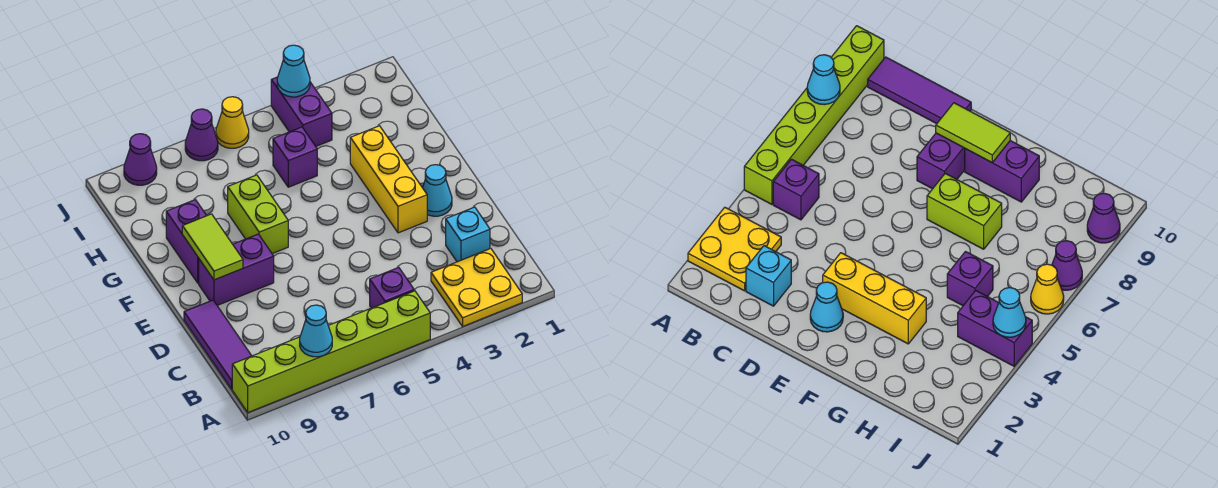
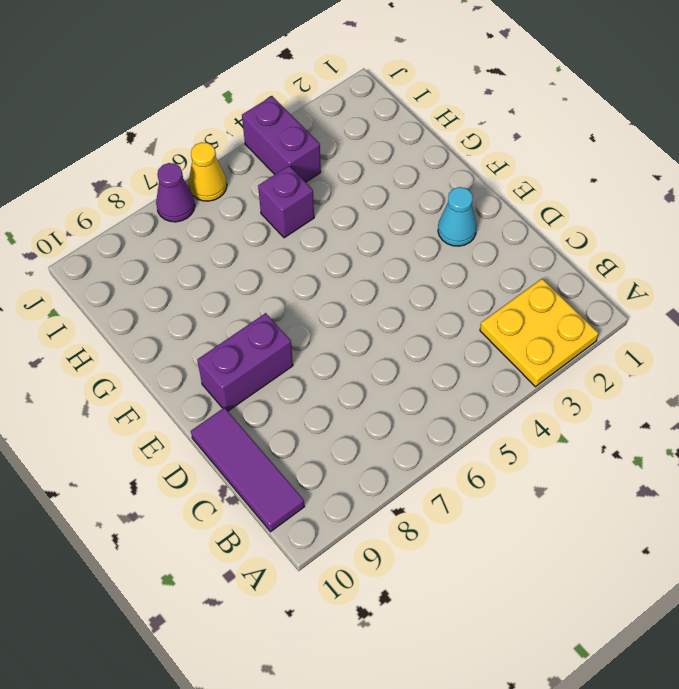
none -> lime 1x6 brick [232,291,430,412]
none -> purple 1x1 brick [370,267,414,308]
none -> cyan 1x1 brick [446,207,490,262]

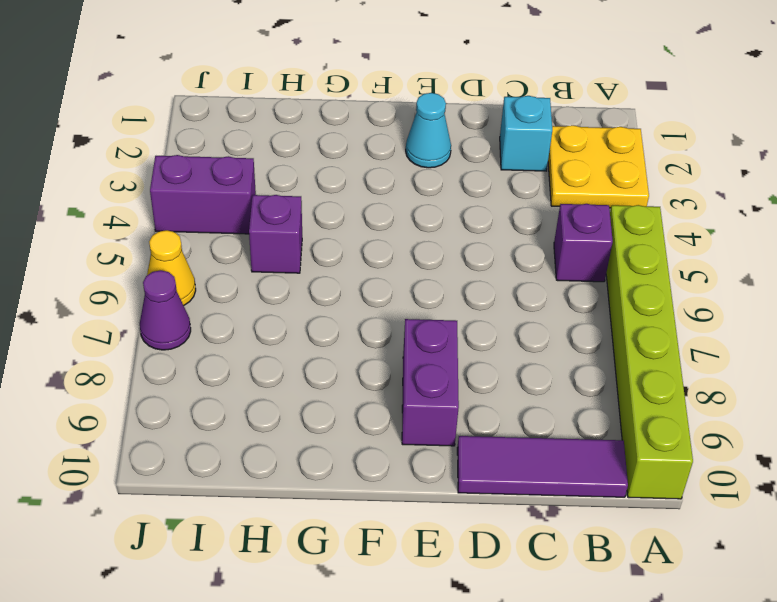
none -> yellow 1x3 brick [350,126,427,233]
none -> lime 1x2 brick [228,175,288,254]
none -> purple 1x2 brick [166,200,207,283]

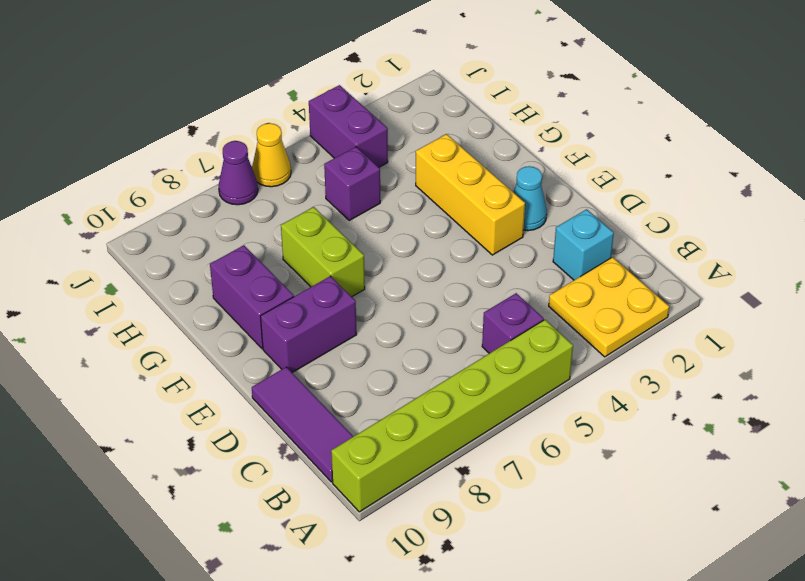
none -> purple 1x1 cone [124,134,157,185]
none -> cyan 1x1 cone [300,305,332,357]
none -> lime 1x2 tile [182,214,243,280]

